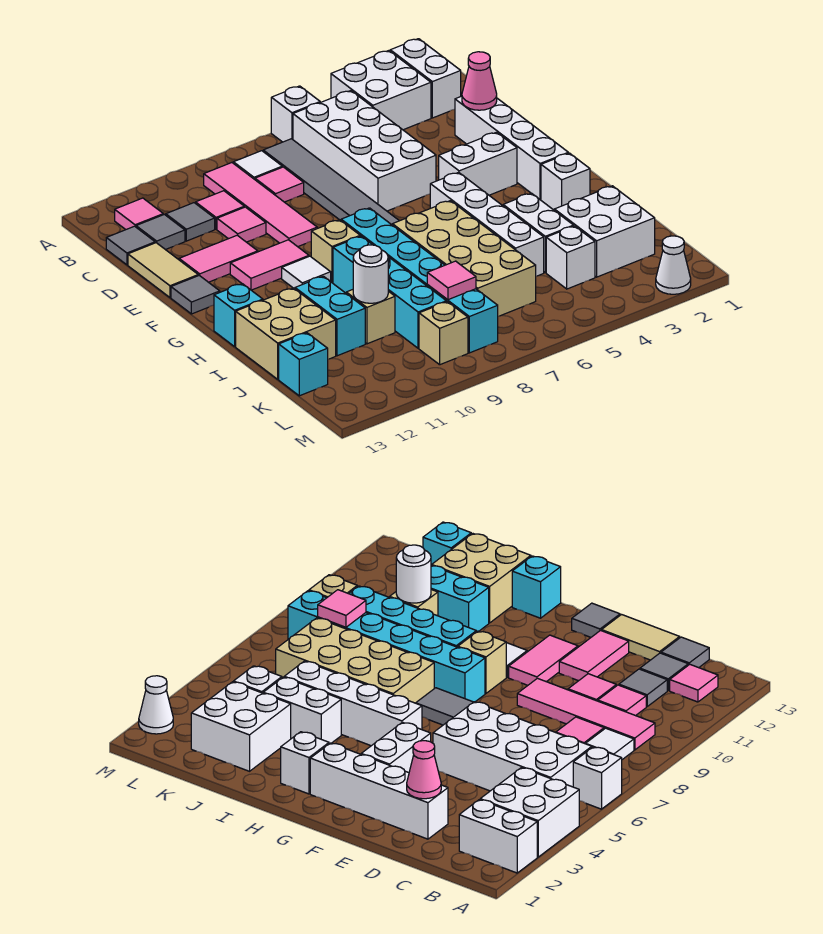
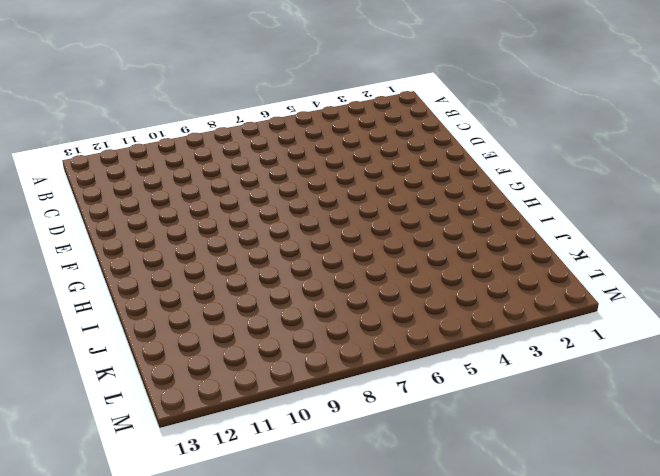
none -> white 1x2 brick [390,39,461,118]
none -> white 2x2 brick [331,51,431,130]
none -> white 1x1 brick [271,86,320,142]
none -> white 2x4 brick [293,91,436,211]

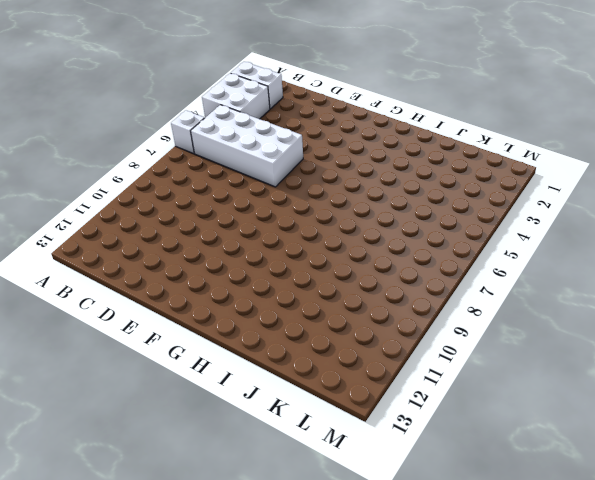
none -> grey 1x6 tile [263,139,399,225]
none -> white 1x1 tile [233,151,282,179]
none -> pink 1x4 tile [204,163,317,247]
none -> pink 1x1 tile [115,198,163,230]

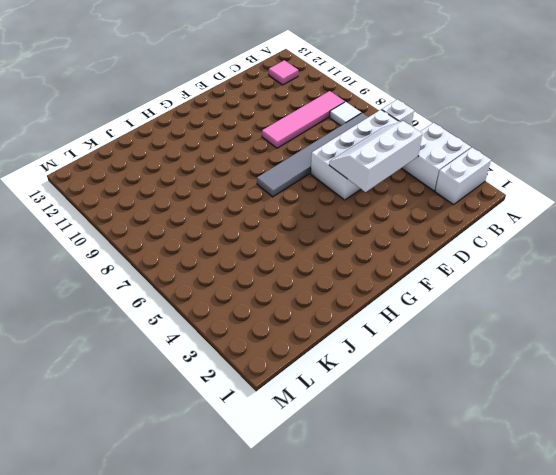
white 2x3 slope [329,121,422,192] -> none
none -> pink 1x1 tile [255,167,304,202]
none -> pink 1x1 tile [196,191,244,229]
none -> grey 1x1 tile [166,203,215,241]
none -> grey 1x1 tile [136,214,185,250]

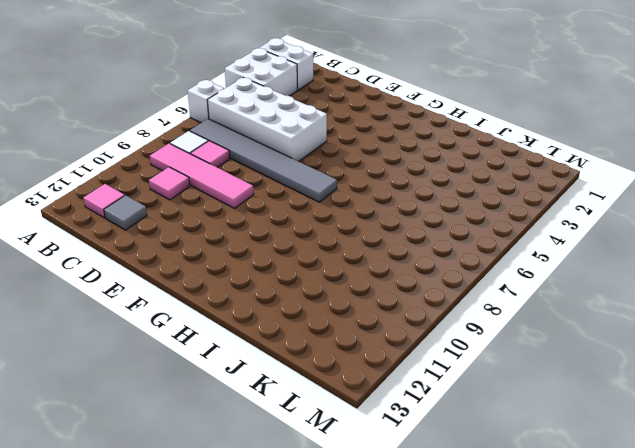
none -> grey 1x1 tile [166,203,215,241]
none -> grey 1x1 tile [106,226,155,265]
none -> white 1x4 brick [455,96,568,200]
none -> pink 1x1 tile [217,207,266,242]

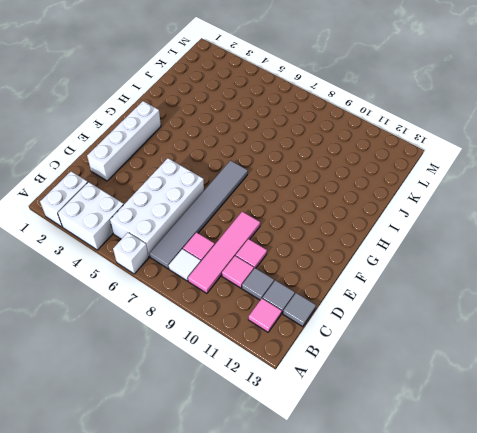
none -> tan 1x2 tile [128,243,198,298]
none -> pink 1x2 tile [179,235,258,282]
none -> white 1x2 brick [439,132,517,195]
none -> pink 1x2 tile [230,240,309,290]

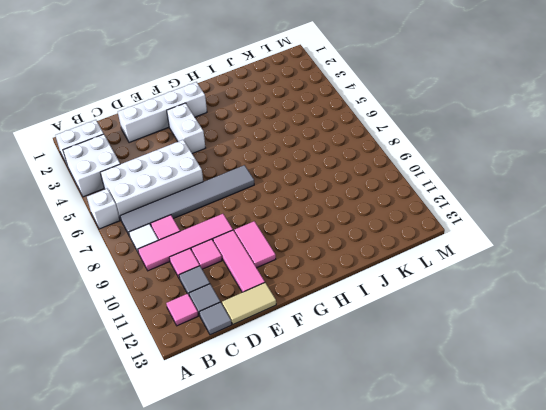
pink 1x3 tile [213,230,265,292] -> pink 1x2 tile [179,235,258,282]
none -> grey 1x1 tile [171,275,220,314]
none -> white 1x4 brick [430,172,544,276]
none -> cyan 1x6 brick [341,208,498,353]
none -> tan 1x1 brick [311,220,360,283]

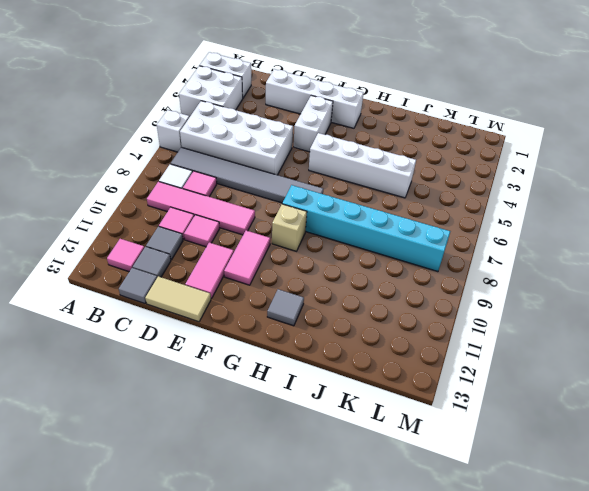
grey 1x1 tile [267,289,304,326] -> grey 1x1 tile moved to [171,275,220,314]
none -> white 1x1 tile [282,256,331,289]
none -> white 1x1 brick [541,153,590,210]
none -> tan 2x4 brick [392,201,536,316]
none -> cyan 1x4 brick [333,236,446,348]

